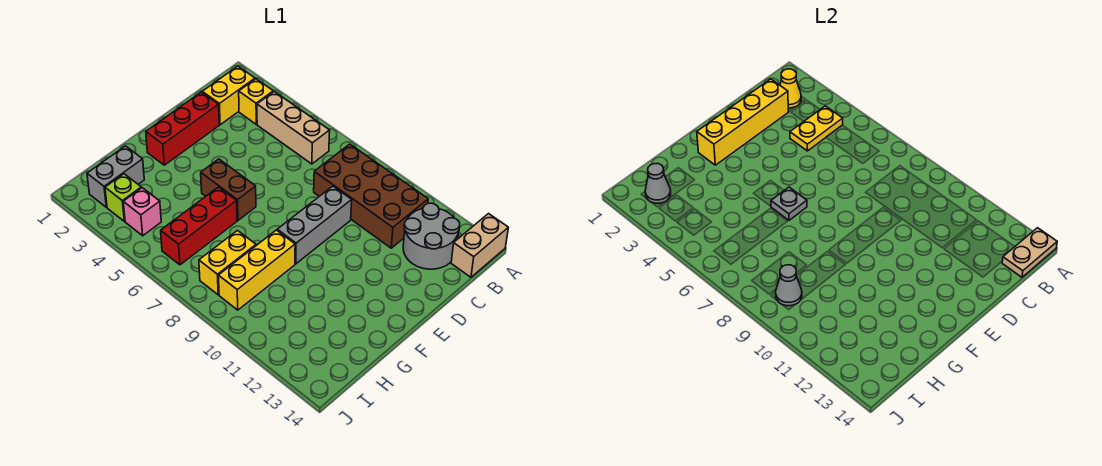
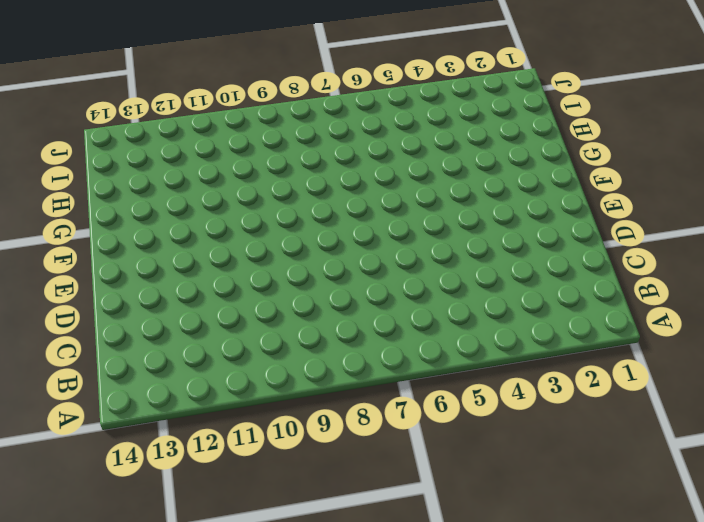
none -> tan 1x2 brick [451,214,508,277]
none -> yellow 1x2 brick [202,66,255,125]
none -> yellow 1x1 brick [239,79,273,124]

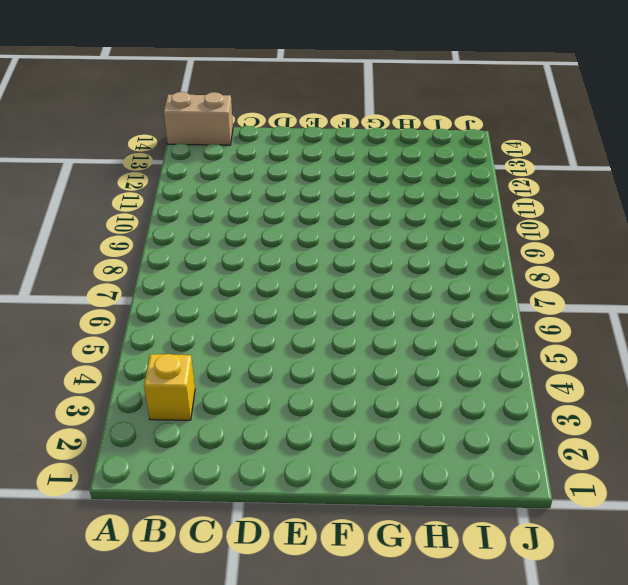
none -> yellow 1x2 brick [202,66,255,125]
none -> tan 1x3 brick [257,92,330,164]
none -> brown 2x4 brick [314,144,428,248]

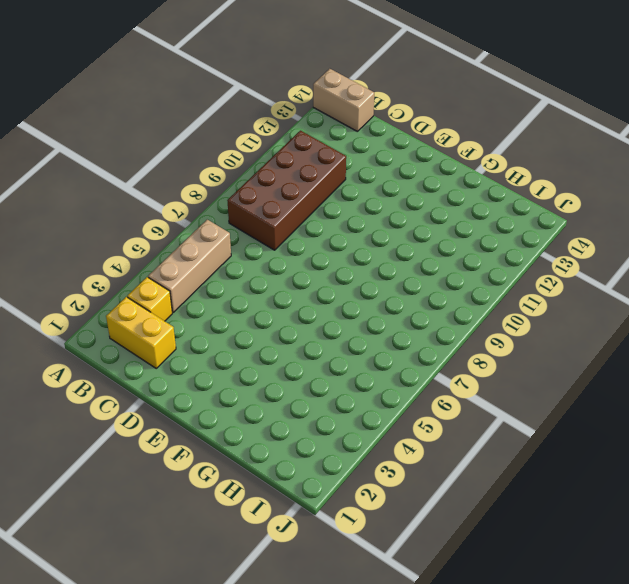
none -> grey 2x2 round brick [403,203,460,269]
none -> red 1x3 brick [146,92,219,165]
none -> grey 1x3 brick [277,186,352,264]

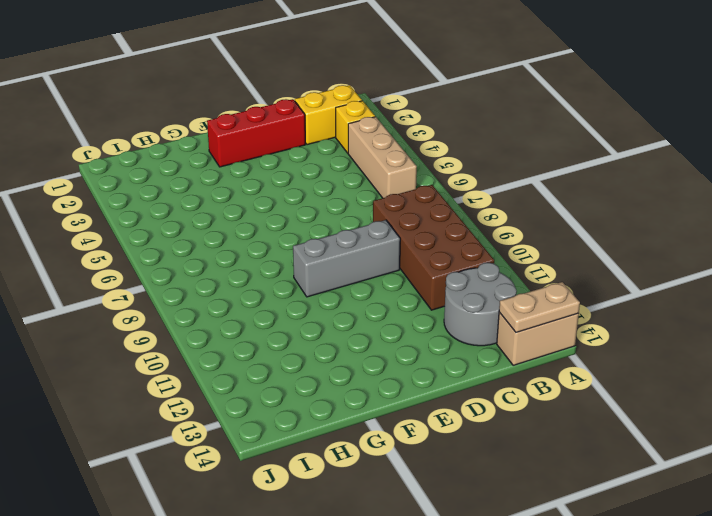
none -> brown 1x2 brick [201,159,256,220]
none -> red 1x3 brick [161,187,237,265]
none -> yellow 1x3 brick [218,230,295,310]

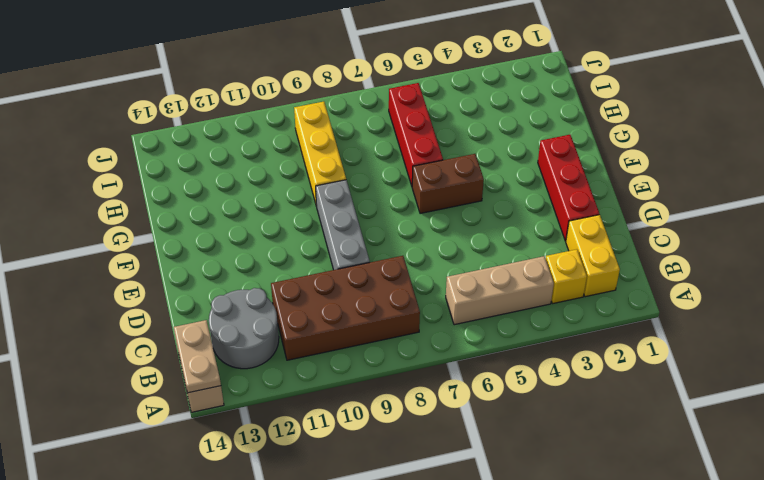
none -> grey 1x2 brick [87,146,144,207]
none -> yellow 1x2 brick [199,231,256,295]
none -> lime 1x1 brick [105,174,141,221]

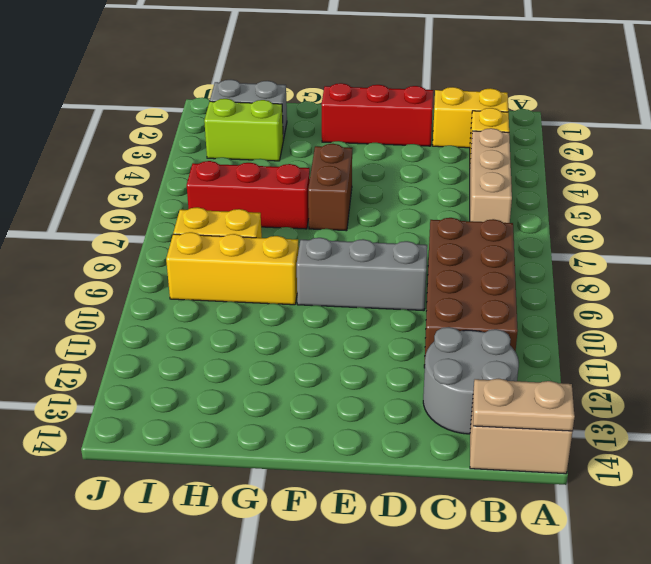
lime 1x2 brick [204,99,283,161] -> lime 1x1 brick [105,174,141,221]
none -> pink 1x1 brick [123,188,161,236]
none -> yellow 1x1 cone [780,69,801,108]
none -> yellow 1x2 plate [790,106,843,151]

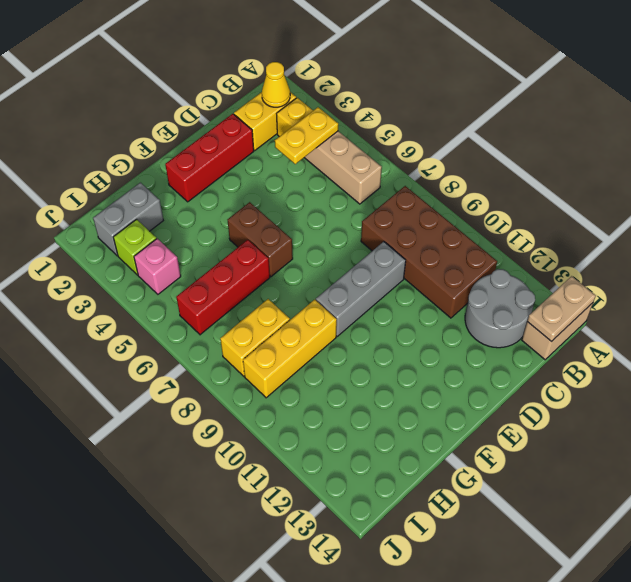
none -> yellow 1x4 brick [697,79,788,165]
none -> grey 1x1 plate [771,187,807,220]
none -> grey 1x1 cone [645,163,671,203]

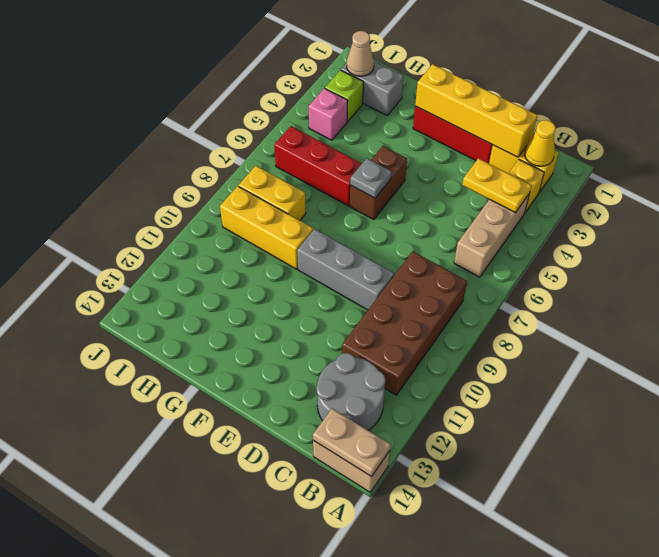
tan 1x1 cone [347,31,374,76] -> grey 1x1 cone [645,163,671,203]
none -> grey 1x1 cone [776,265,802,306]

